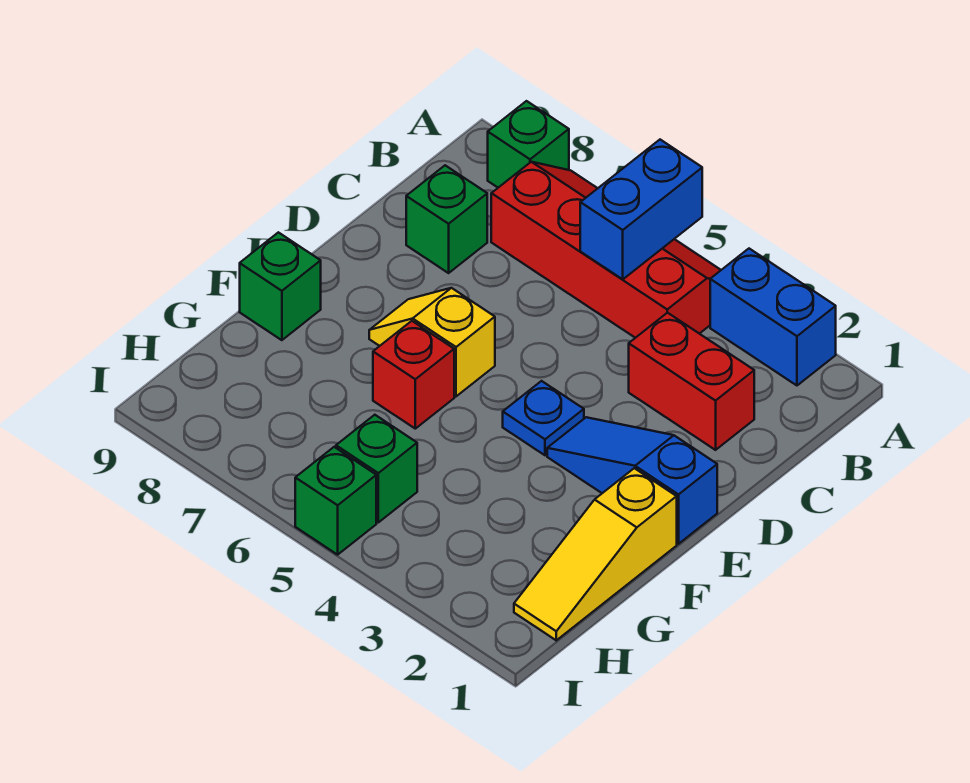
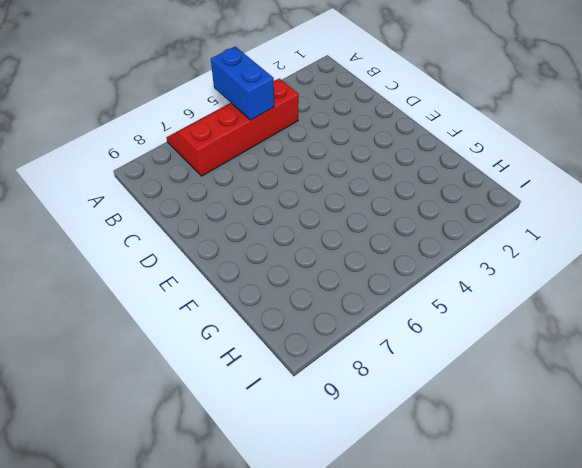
none -> blue 1x2 brick [710,249,836,385]
none -> green 1x1 brick [488,101,569,188]
none -> red 1x2 brick [629,313,754,450]

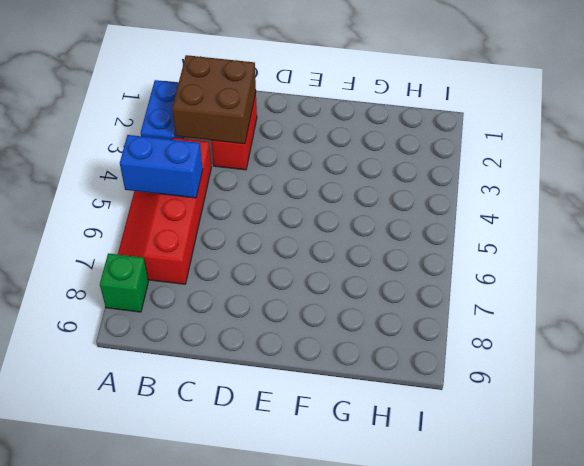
brown 2x2 brick [172,55,256,144] -> none
none -> green 1x1 brick [406,165,487,273]
none -> blue 1x3 slope [547,417,717,544]
none -> blue 1x1 plate [503,381,584,455]

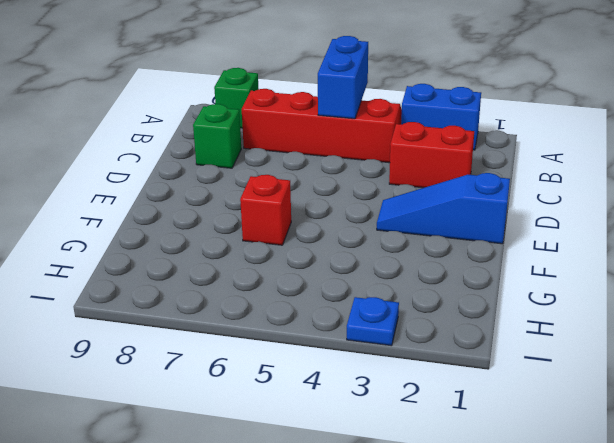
blue 1x1 plate [347,297,399,346] -> blue 1x1 plate moved to [503,381,584,455]
none -> yellow 1x2 slope [369,288,495,396]
none -> yellow 1x3 slope [514,468,677,640]
none -> green 1x1 brick [240,232,321,340]

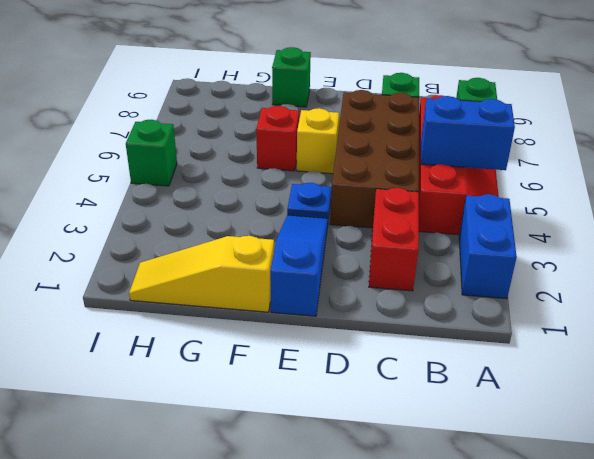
brown 2x4 brick [330,90,419,228] -> none
none -> green 1x1 brick [336,415,417,522]

